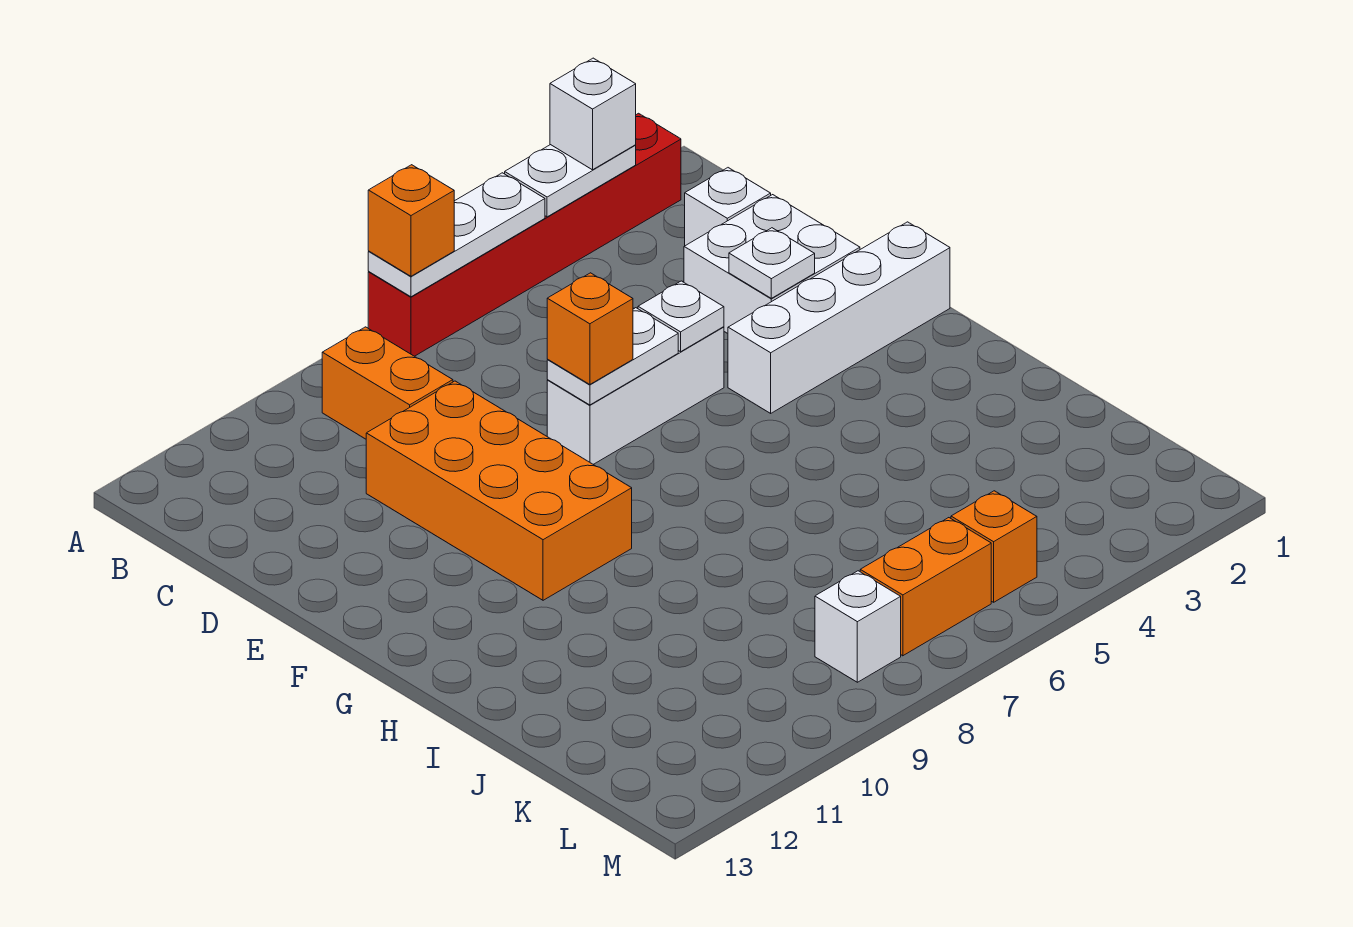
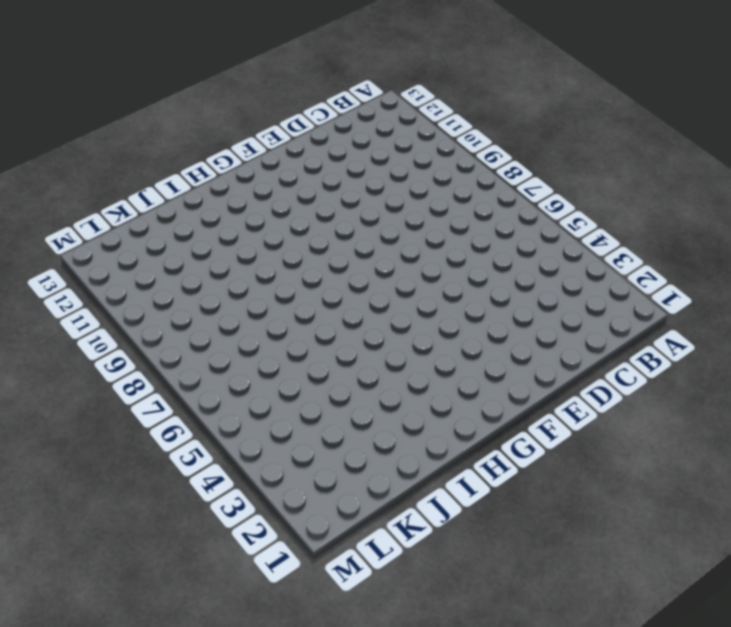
none -> red 1x6 brick [368,113,681,356]
none -> orange 1x2 brick [322,327,453,439]
none -> white 1x1 brick [685,168,771,246]

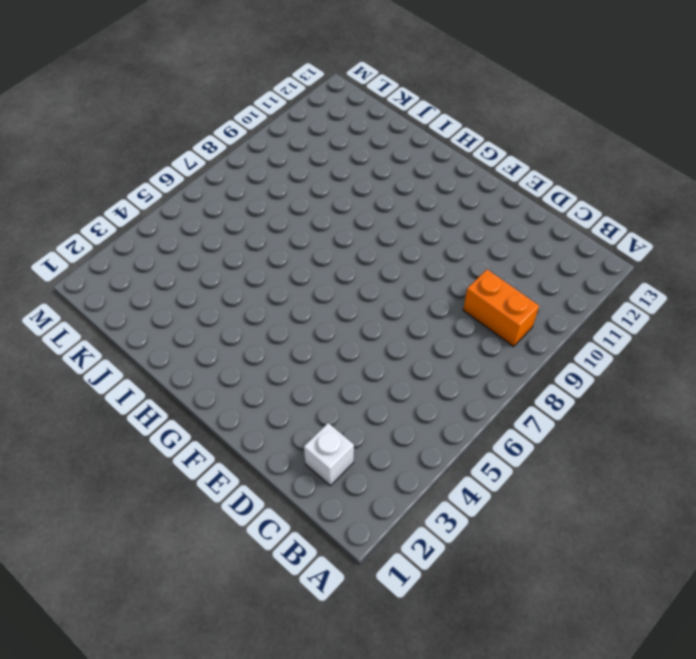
none -> red 1x6 brick [368,113,681,356]
none -> white 2x2 brick [684,195,860,333]
none -> orange 2x4 brick [366,381,632,600]

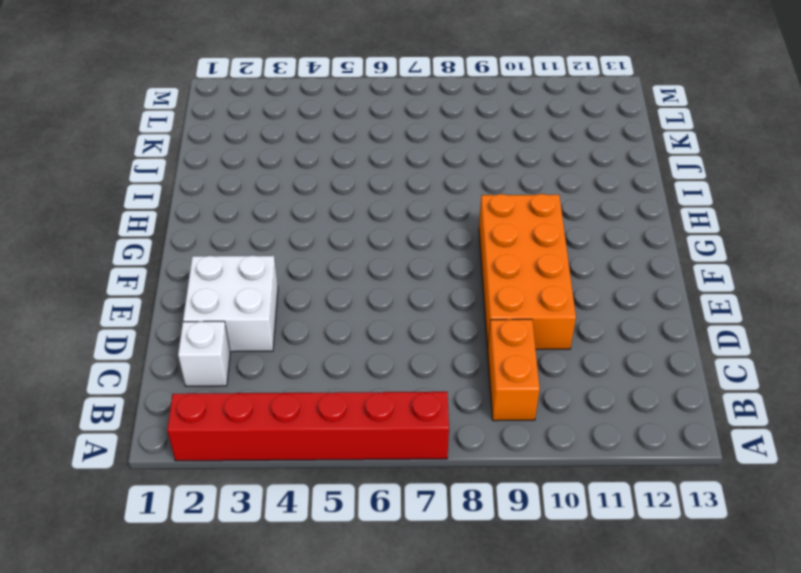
none -> white 1x3 brick [547,327,724,464]
none -> white 1x4 brick [728,222,950,413]
none -> orange 1x1 brick [951,491,1037,602]

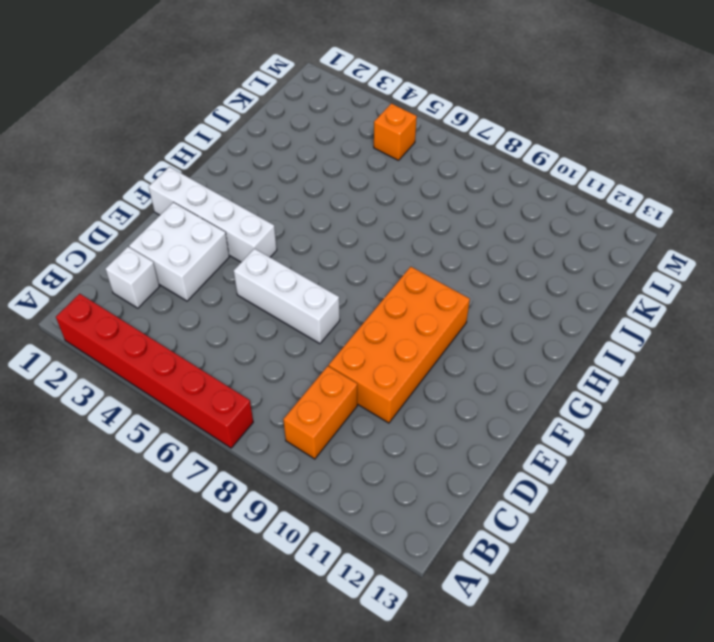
none -> orange 1x2 brick [860,518,991,656]
none -> white 1x1 brick [815,571,901,682]
none -> white 1x2 plate [505,145,636,217]

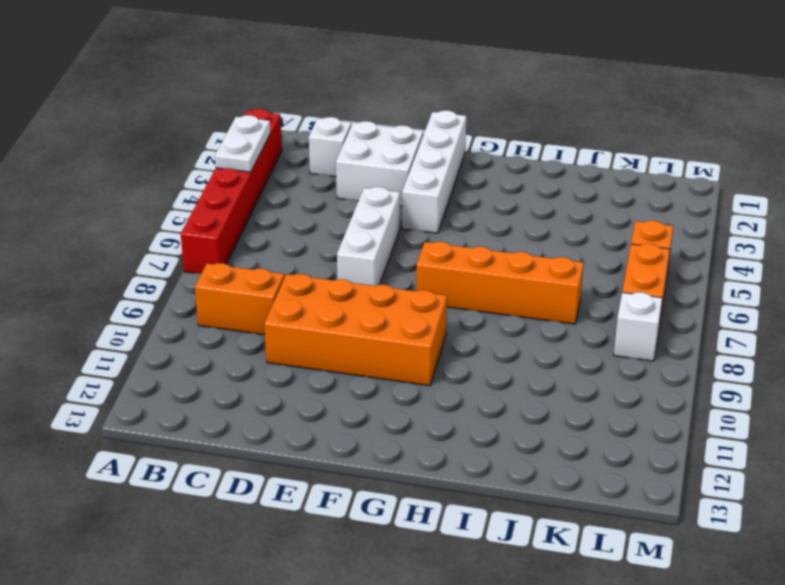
orange 1x4 brick [417,241,584,324] -> none
none -> white 1x3 plate [368,173,545,297]
none -> white 1x1 plate [729,228,815,298]
none -> white 1x1 plate [638,281,724,352]

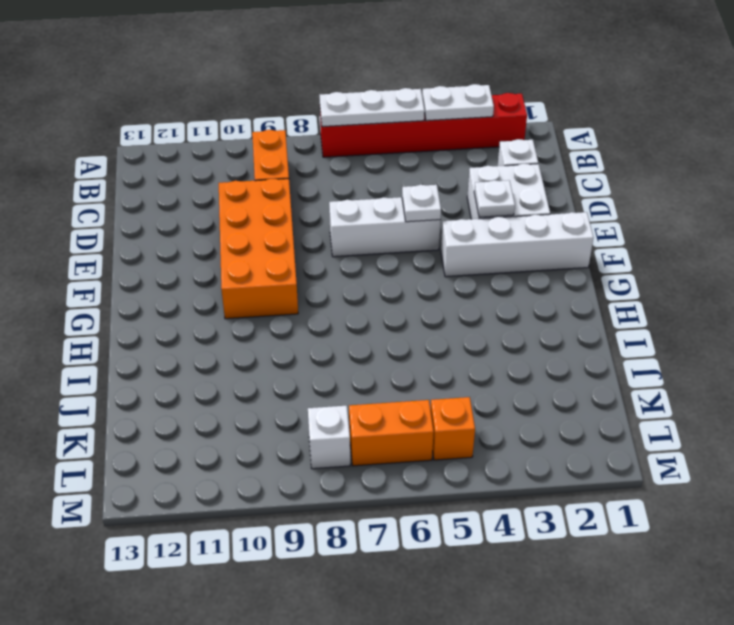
none -> white 1x2 plate [547,308,678,405]
none -> white 1x1 brick [550,58,636,170]
none -> orange 1x1 brick [368,165,454,276]

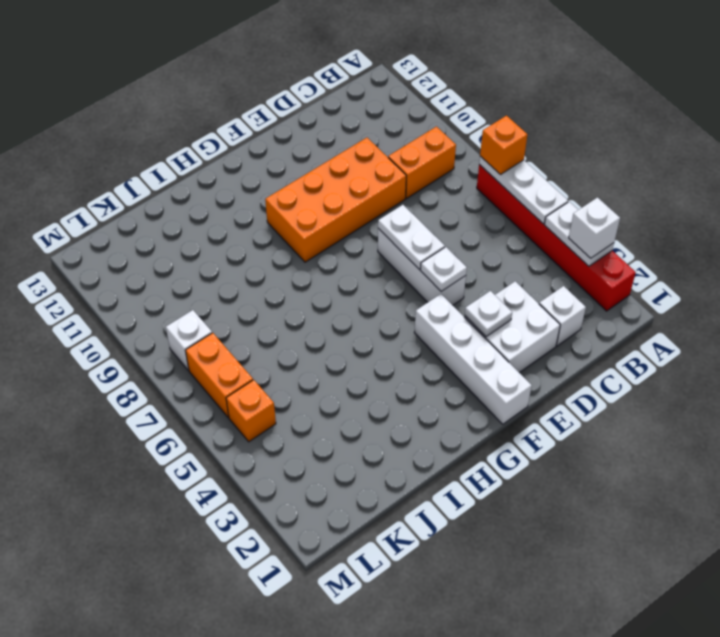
none -> orange 1x1 brick [547,273,633,385]

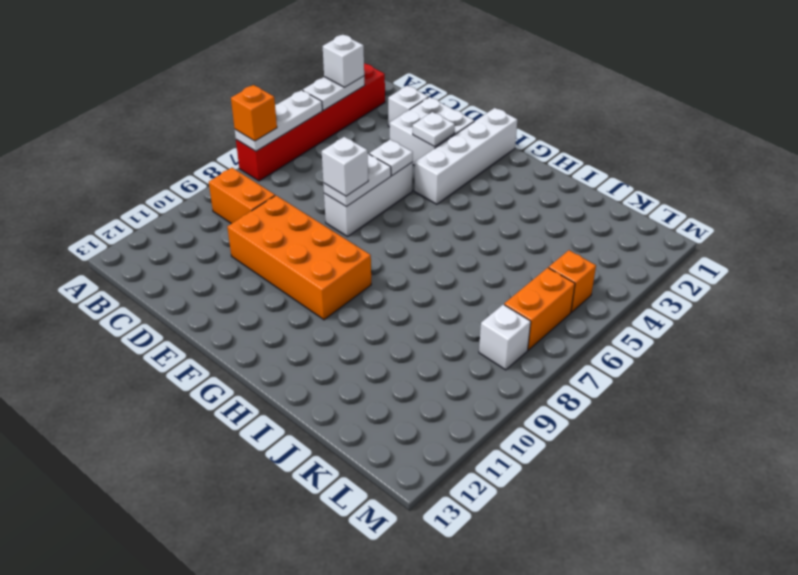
white 1x1 brick [322,137,368,196] -> orange 1x1 brick [547,273,633,385]

